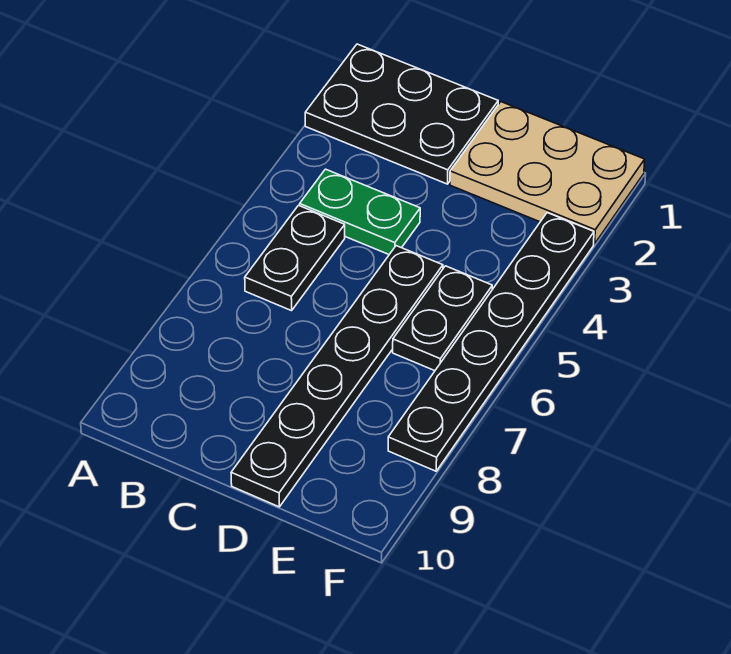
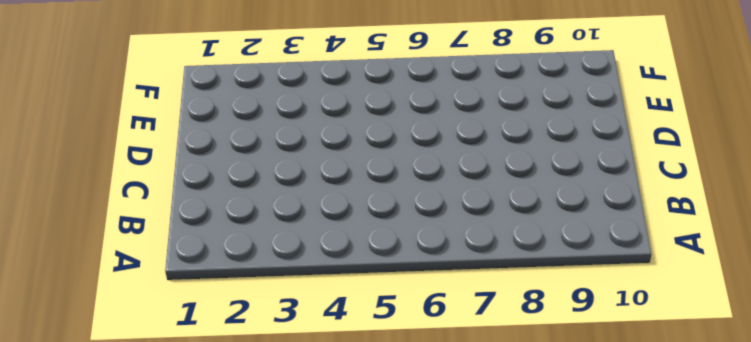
none -> black 2x3 plate [305,44,498,184]
none -> green 1x2 plate [300,169,420,254]

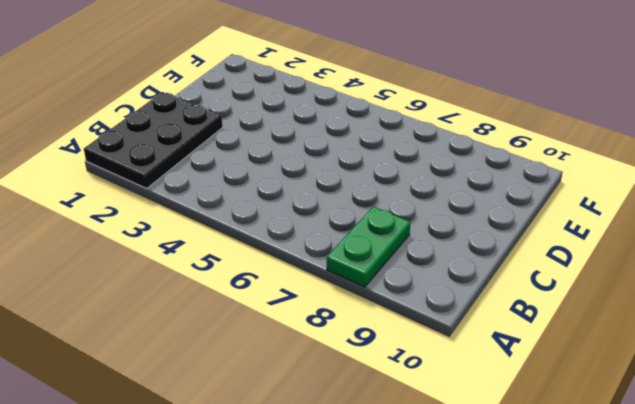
green 1x2 plate [327,207,411,287] -> green 1x2 plate moved to [300,169,420,254]
none -> black 1x2 plate [245,205,345,311]
none -> tan 2x3 plate [450,102,645,244]

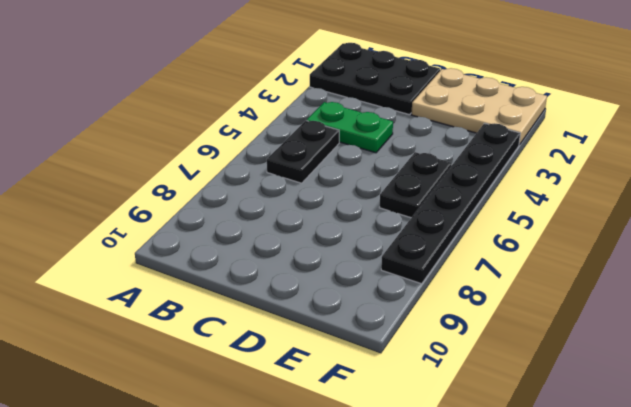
none -> black 1x6 plate [231,246,443,507]

